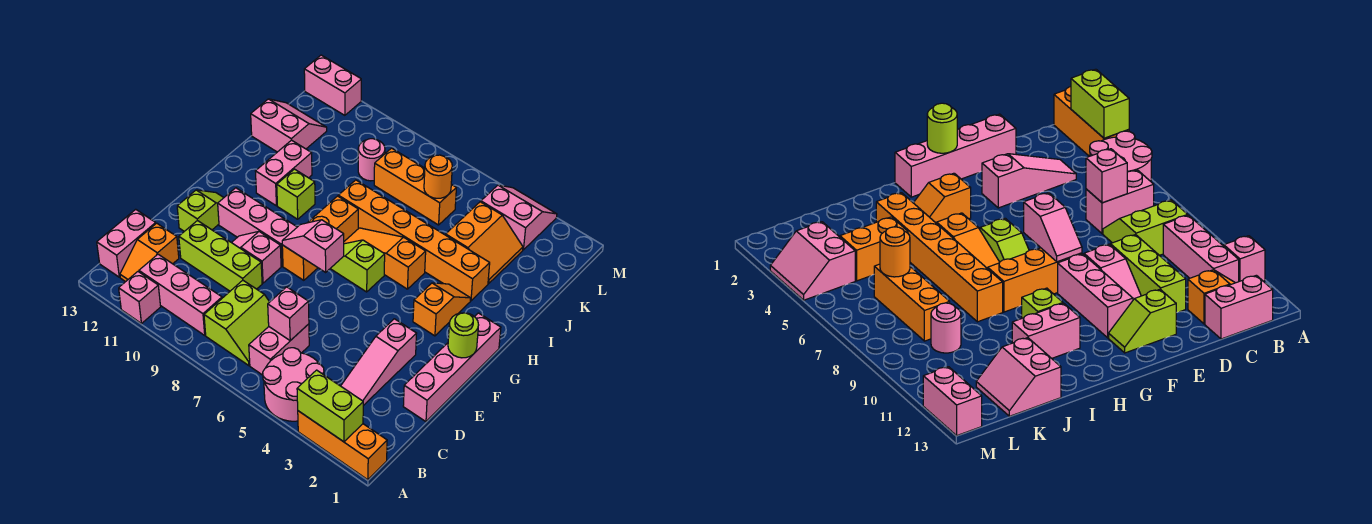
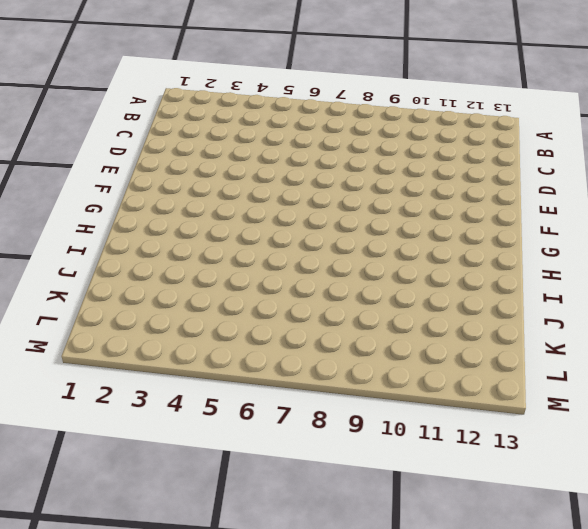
none -> orange 1x3 brick [298,411,387,480]
none -> pink 2x2 round brick [263,348,324,421]
none -> pink 1x1 brick [119,272,161,324]
none -> pink 1x2 brick [249,324,309,375]

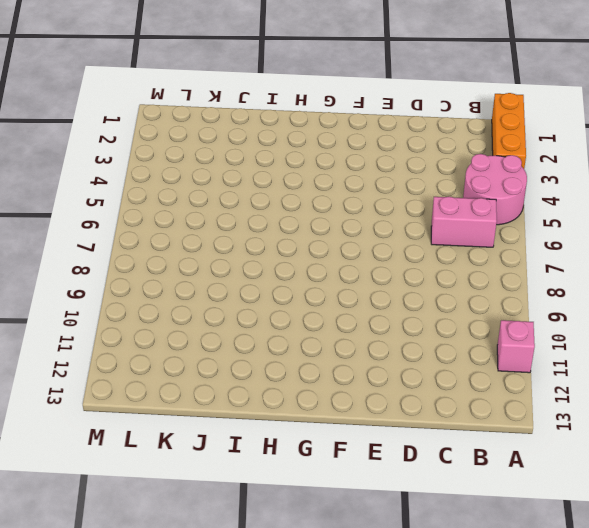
none -> lime 2x2 slope [204,280,269,366]
none -> pink 1x3 brick [139,254,222,335]
none -> orange 1x2 slope [120,223,179,282]
none -> pink 1x2 brick [97,209,156,277]

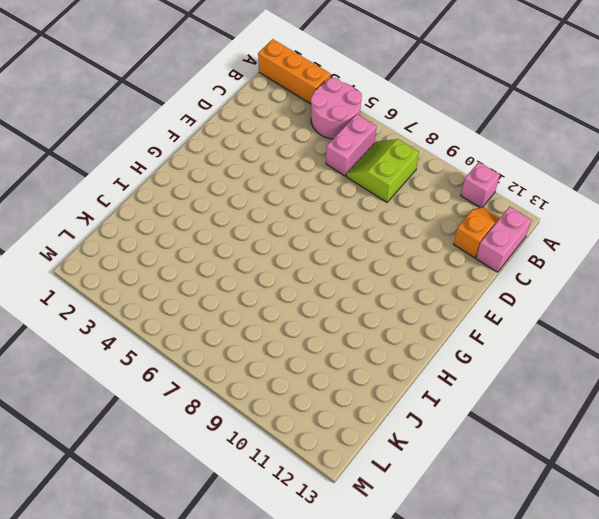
none -> pink 1x3 brick [139,254,222,335]
none -> pink 1x3 slope [341,319,417,406]
none -> pink 1x4 brick [403,313,501,422]
none -> lime 1x3 brick [179,221,262,291]

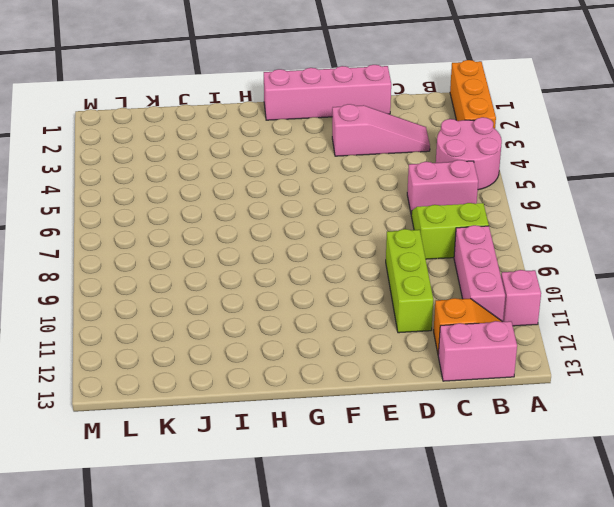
none -> pink 1x2 slope [232,231,281,283]
none -> lime 1x2 slope [177,190,224,231]
none -> orange 1x3 brick [282,196,358,280]
none -> pink 1x3 brick [218,188,297,266]

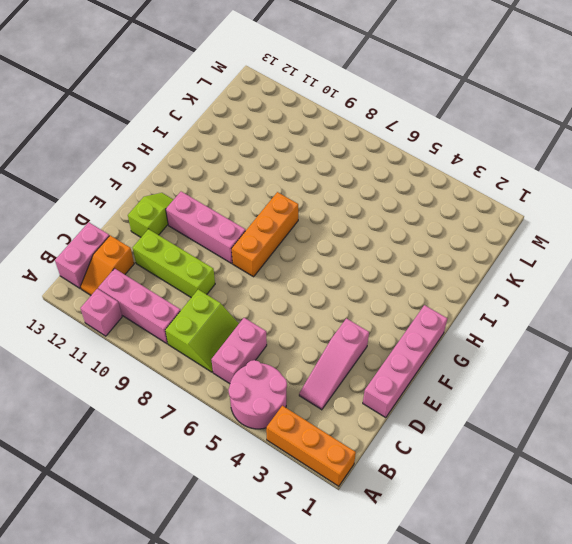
none -> pink 1x2 slope [232,231,281,283]
none -> orange 1x2 slope [413,283,470,336]
none -> lime 1x2 slope [330,240,385,292]
none -> orange 1x3 slope [344,228,426,289]

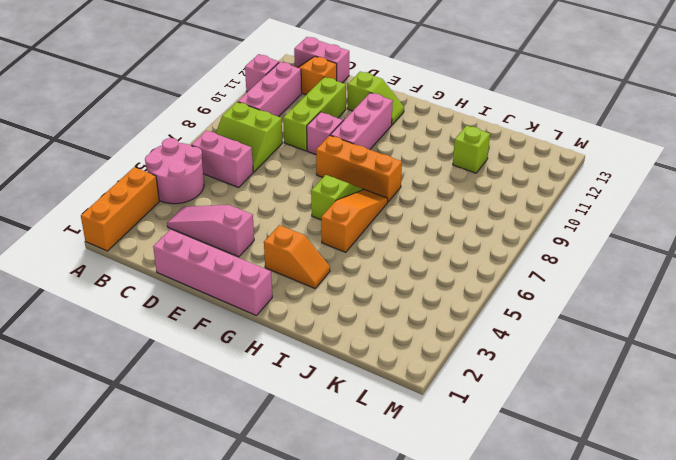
lime 1x1 brick [453,126,490,173] -> lime 1x1 brick moved to [277,169,315,219]
none -> pink 1x2 brick [255,140,312,206]
none -> orange 1x6 brick [338,180,490,301]
none -> orange 2x2 slope [446,202,523,283]
none -> pink 2x2 slope [251,99,327,152]

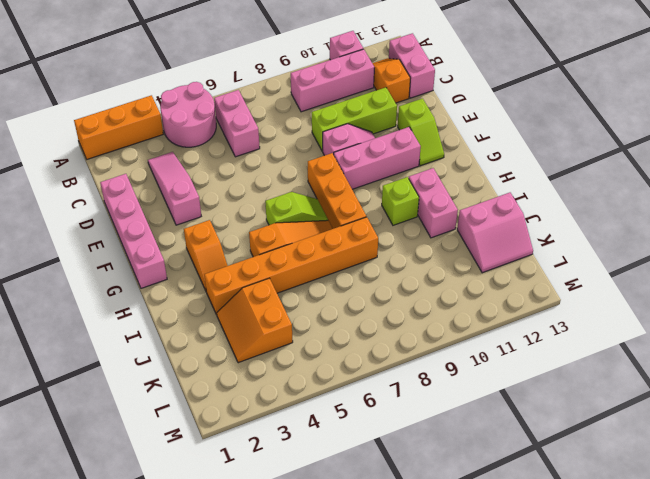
none -> lime 2x2 slope [204,280,269,366]
none -> orange 1x3 brick [374,148,456,225]
none -> pink 1x1 round brick [358,139,385,181]
none -> pink 2x2 slope [481,185,557,250]

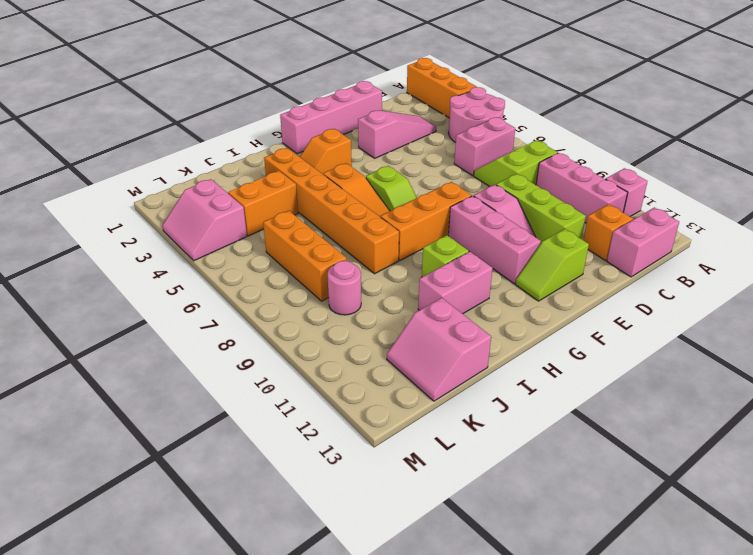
none -> pink 1x2 brick [304,55,361,115]
none -> lime 1x2 brick [297,370,363,442]
none -> pink 1x1 brick [268,287,309,341]
none -> lime 1x1 round brick [448,313,478,358]

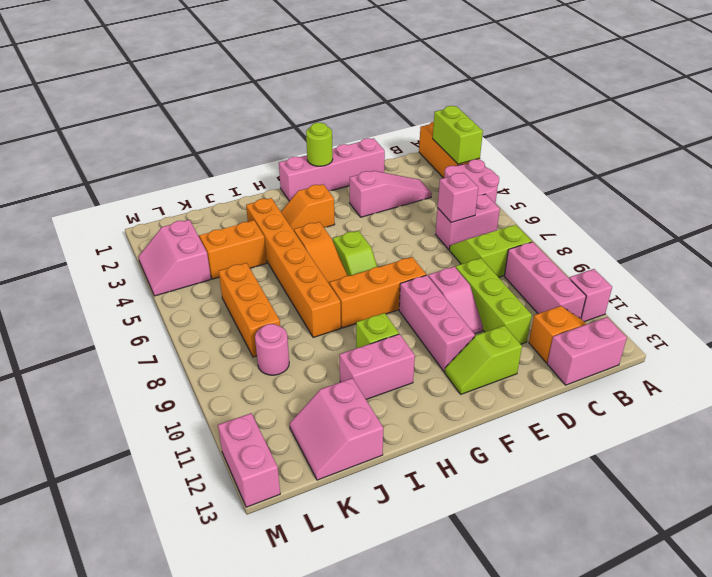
none -> pink 1x2 slope [282,220,344,272]
none -> orange 1x1 round brick [424,155,452,198]

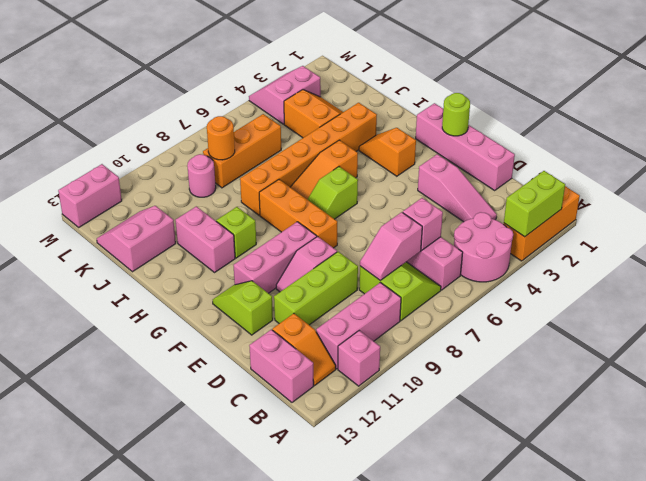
pink 1x2 slope [360,212,422,281] -> pink 1x2 slope moved to [282,220,344,272]
orange 1x1 round brick [207,116,235,160] -> orange 1x1 round brick moved to [424,155,452,198]

